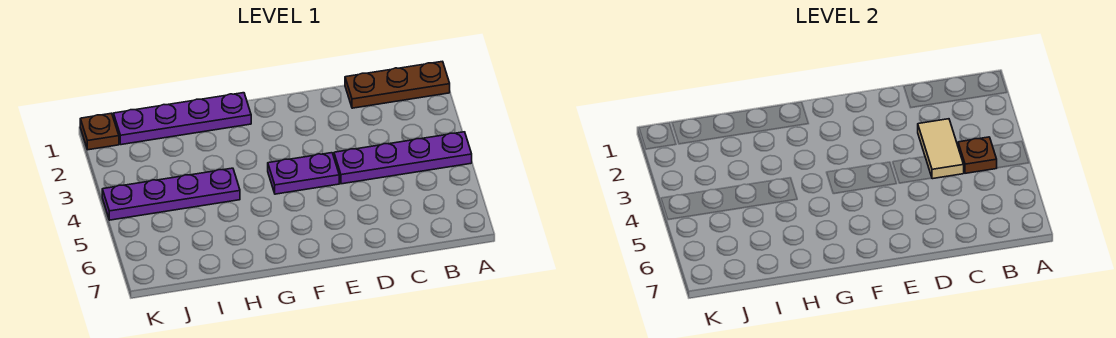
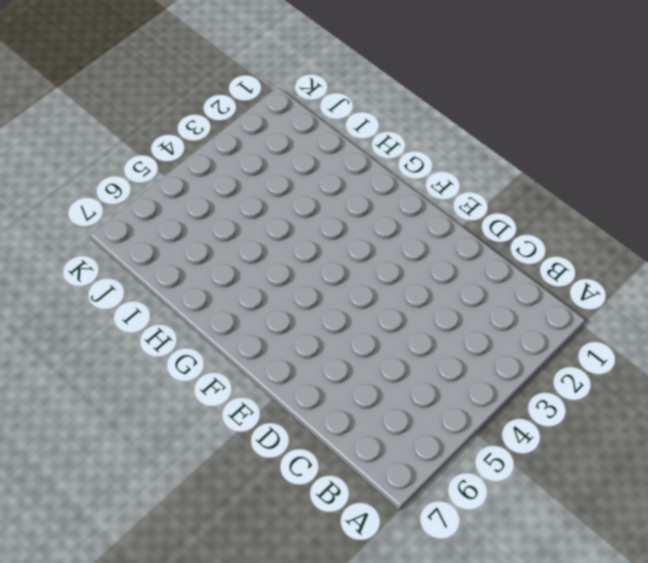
none -> brown 1x3 plate [345,61,450,108]
none -> purple 1x4 plate [334,132,472,184]

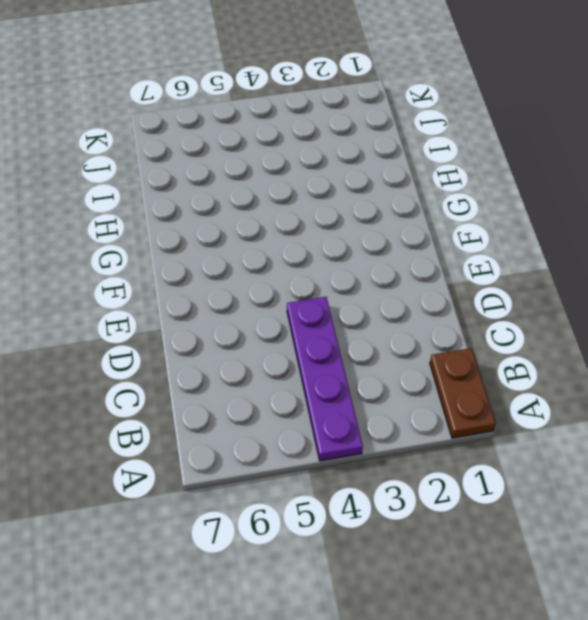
brown 1x2 plate [430,348,496,438] -> brown 1x3 plate [345,61,450,108]
none -> purple 1x2 plate [268,153,339,194]
none -> purple 1x4 plate [113,93,251,145]

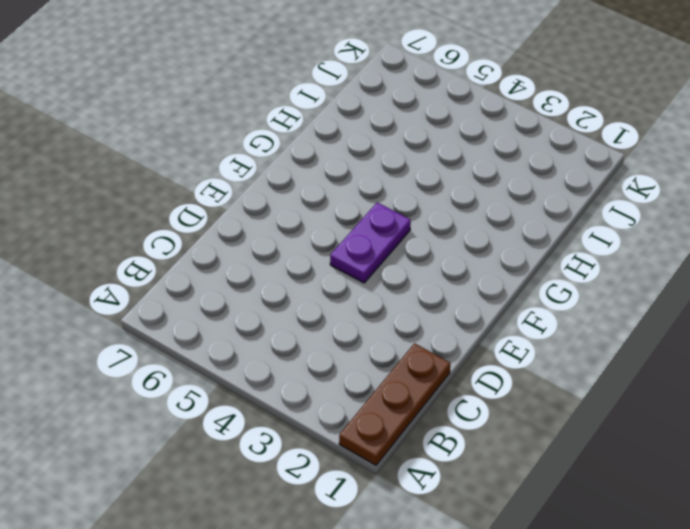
none -> purple 1x4 plate [334,132,472,184]
none -> purple 1x4 plate [113,93,251,145]

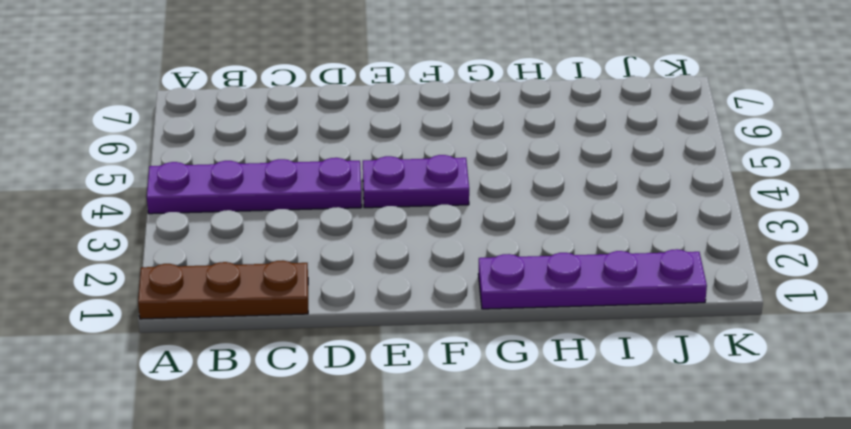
none -> purple 1x4 plate [102,168,240,220]
none -> brown 1x1 plate [80,113,119,150]

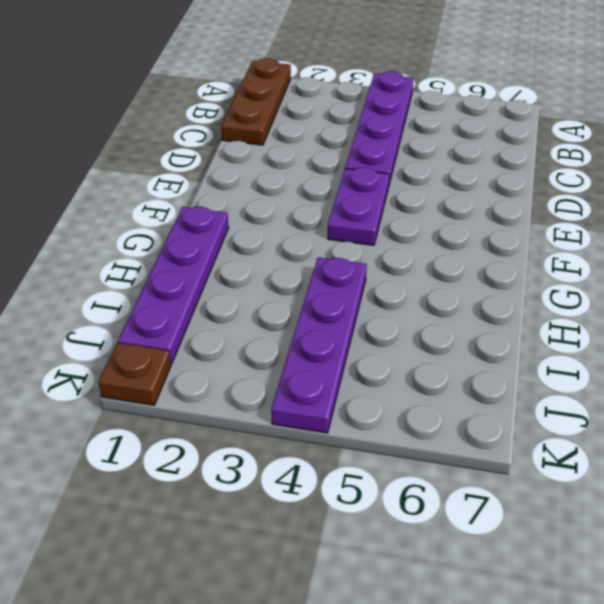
none -> brown 1x1 plate [958,137,997,173]
none -> tan 1x2 tile [918,119,964,179]

